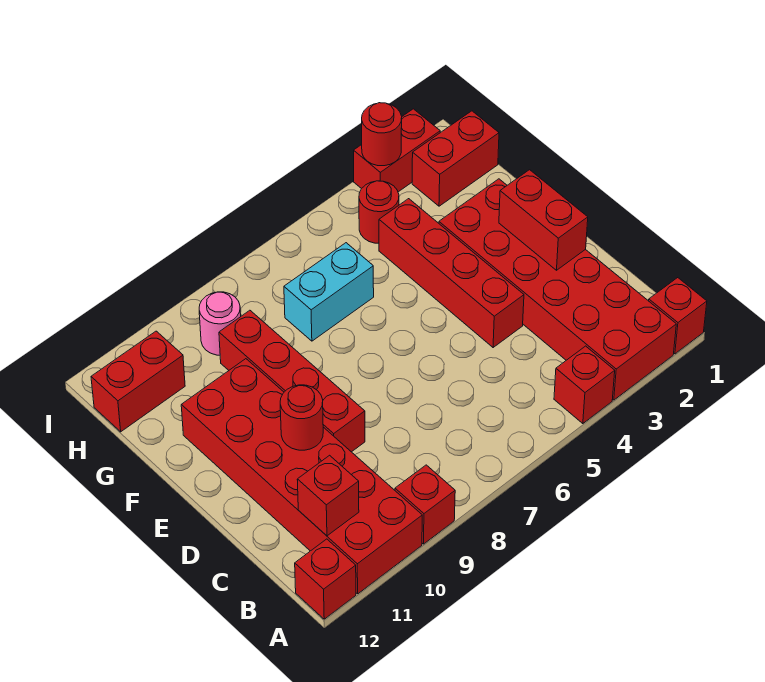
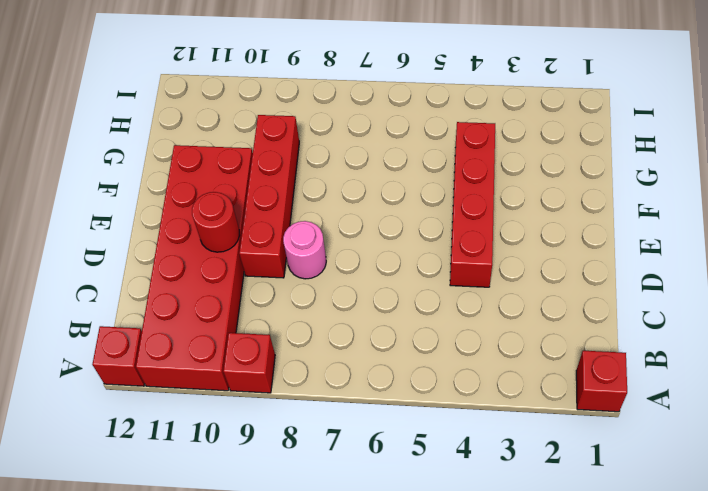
pink 1x1 round brick [283,221,326,279] -> pink 1x1 round brick moved to [199,292,241,355]
none -> red 2x6 brick [439,179,676,400]
none -> red 1x1 brick [554,346,615,424]
none -> cyan 1x2 brick [284,243,374,341]

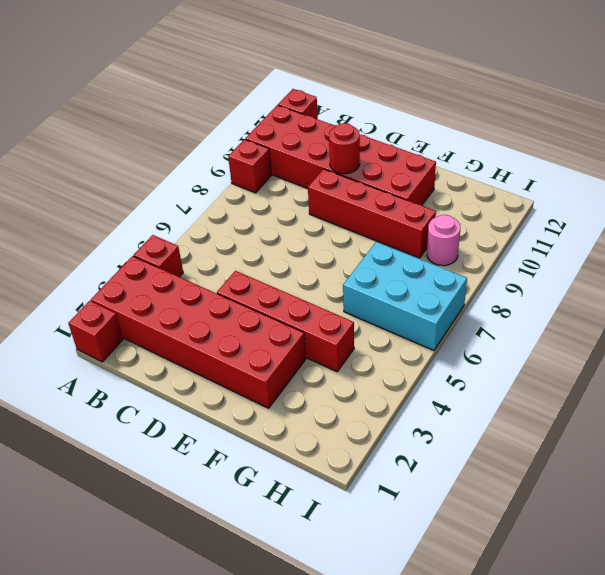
cyan 2x3 brick [343,242,467,350] -> cyan 1x2 brick [284,243,374,341]
none -> red 1x2 brick [412,111,499,206]
none -> red 1x1 round brick [359,181,399,243]
none -> red 1x2 brick [91,331,185,432]

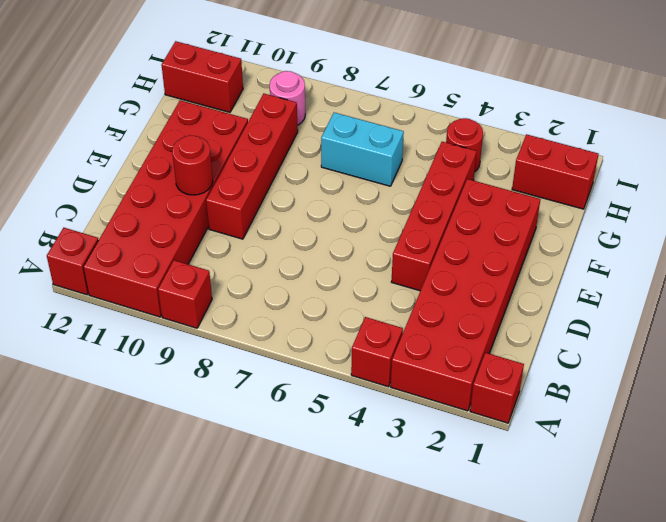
none -> red 1x2 brick [354,109,440,192]
none -> red 1x1 brick [297,455,359,536]
none -> red 1x2 brick [499,170,588,270]

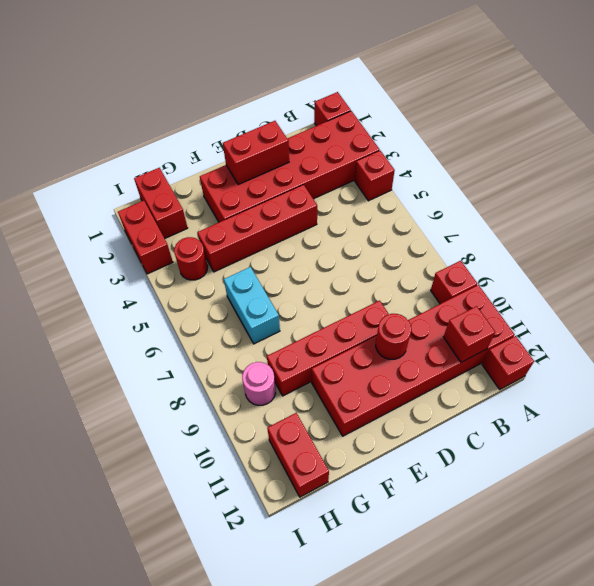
none -> red 1x1 round brick [362,103,402,166]

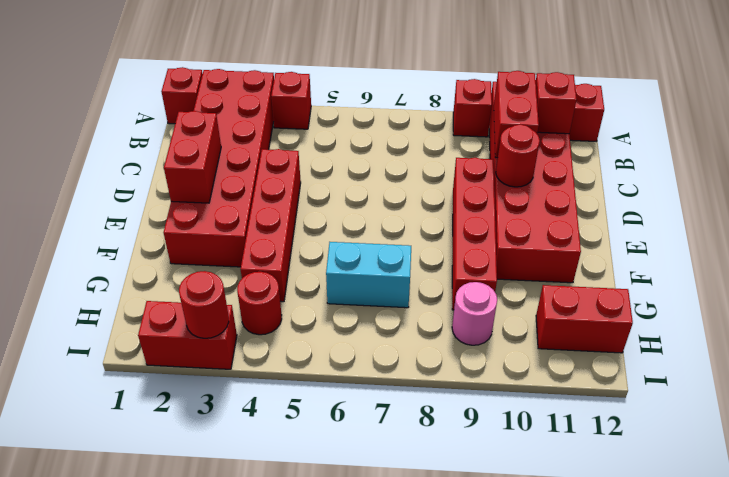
red 1x2 brick [494,71,539,158] -> red 1x2 brick turned to [412,111,499,206]

